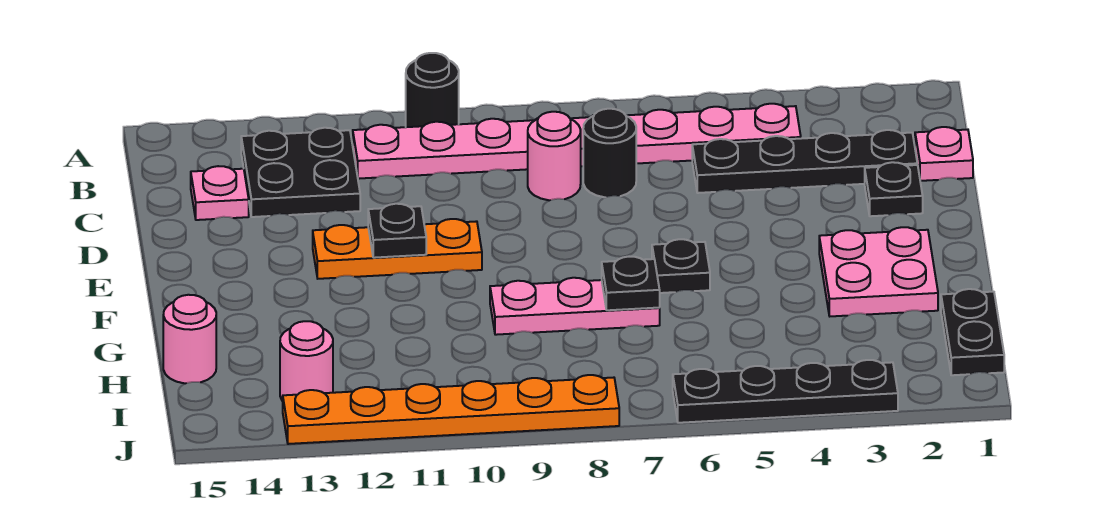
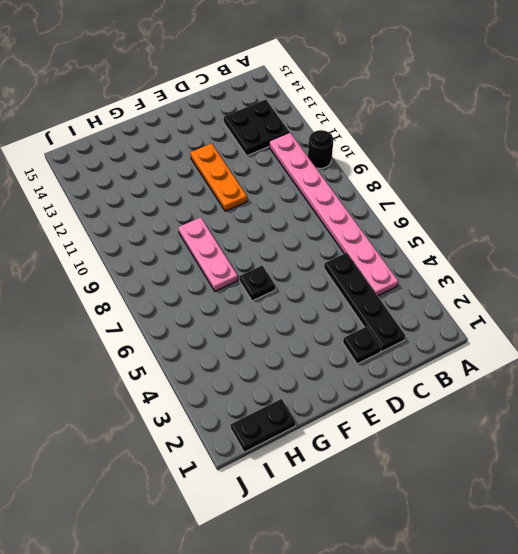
none -> pink 1x1 plate [915,127,973,181]
none -> black 1x1 round brick [583,109,636,197]
none -> pink 1x1 round brick [528,112,581,200]

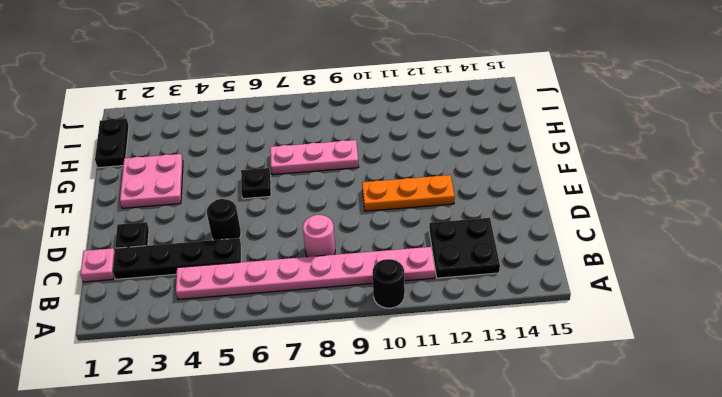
black 1x1 round brick [207,199,241,240] -> black 1x1 round brick moved to [583,109,636,197]
none -> pink 1x1 plate [191,166,249,220]
none -> pink 1x1 round brick [163,295,216,383]
none -> pink 1x1 round brick [280,321,333,401]

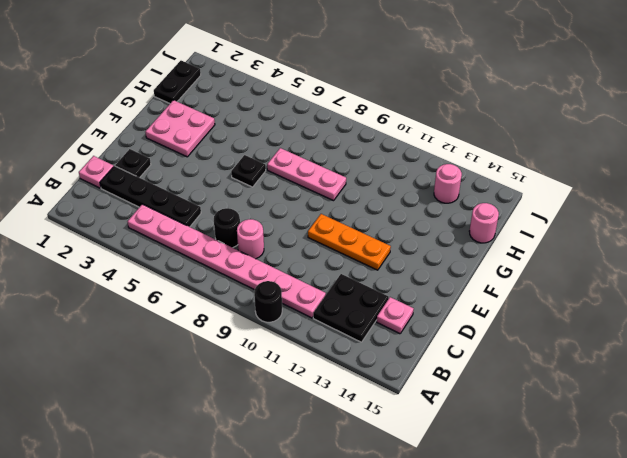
none -> black 1x4 plate [673,360,898,423]
none -> orange 1x6 plate [283,375,619,444]
none -> black 1x1 plate [368,204,426,258]

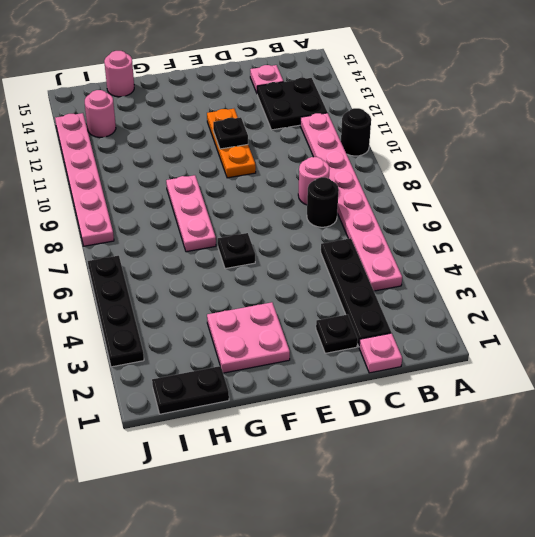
pink 1x6 plate [55,113,114,246] -> orange 1x6 plate [283,375,619,444]
none -> black 1x1 plate [602,257,660,310]

